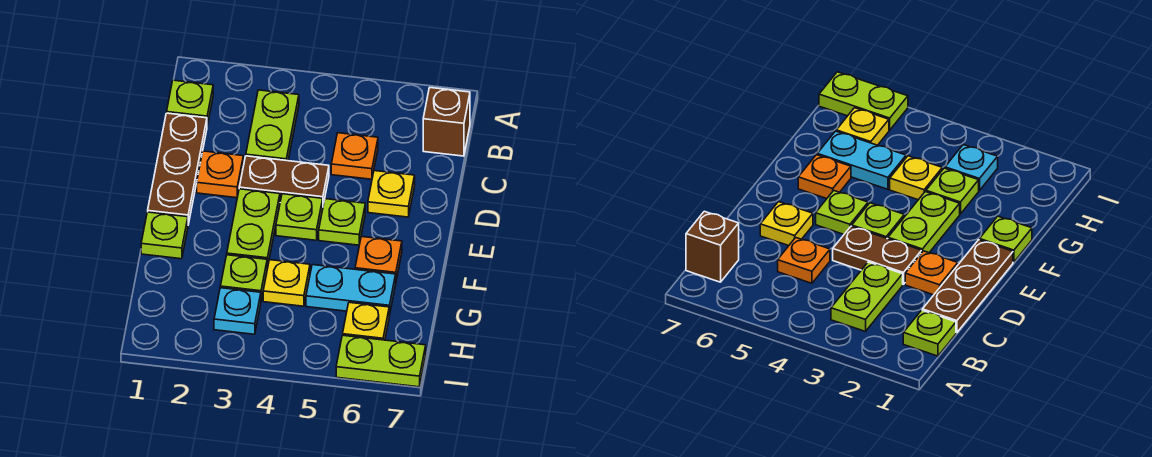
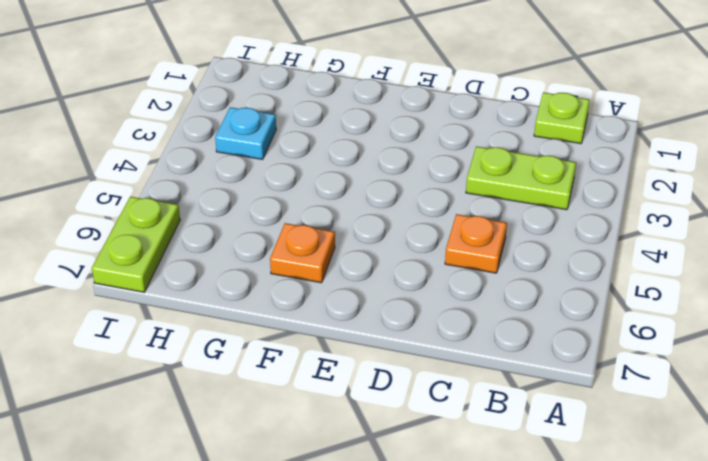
none -> brown 1x1 brick [423,88,470,156]
none -> brown 1x3 plate [148,113,207,224]
none -> orange 1x1 plate [197,151,243,198]

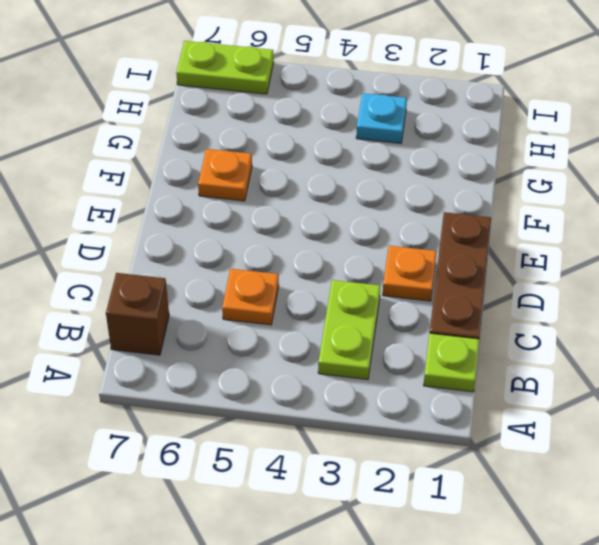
none -> brown 1x2 plate [239,156,329,205]
none -> yellow 1x1 plate [368,171,415,217]
none -> lime 1x2 plate [227,189,280,268]

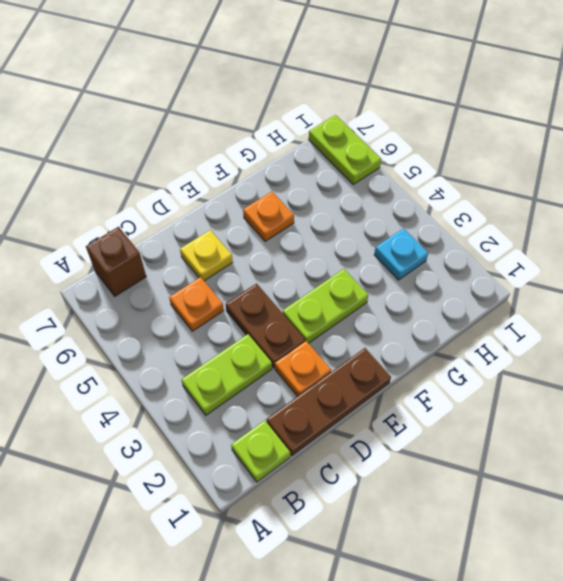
none -> lime 1x1 plate [276,194,323,240]
none -> lime 1x1 plate [319,199,365,245]
none -> lime 1x1 plate [141,212,188,259]

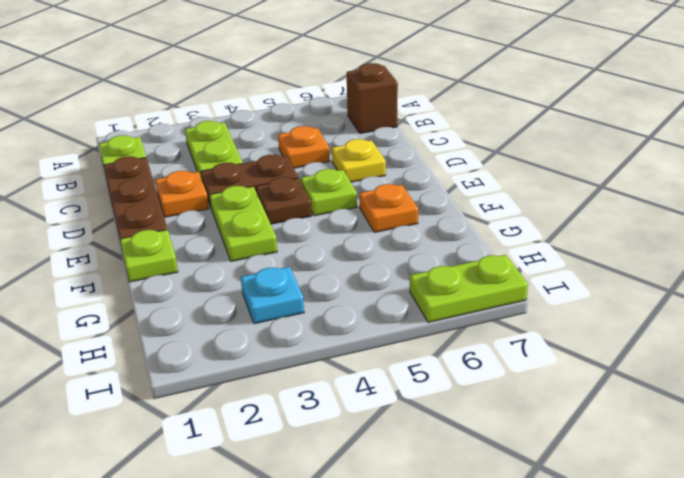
brown 1x1 plate [256,177,312,224] -> lime 1x1 plate [276,194,323,240]
none -> lime 1x1 plate [220,255,267,300]
none -> yellow 1x1 plate [263,260,310,306]
none -> cyan 1x2 plate [306,265,396,316]

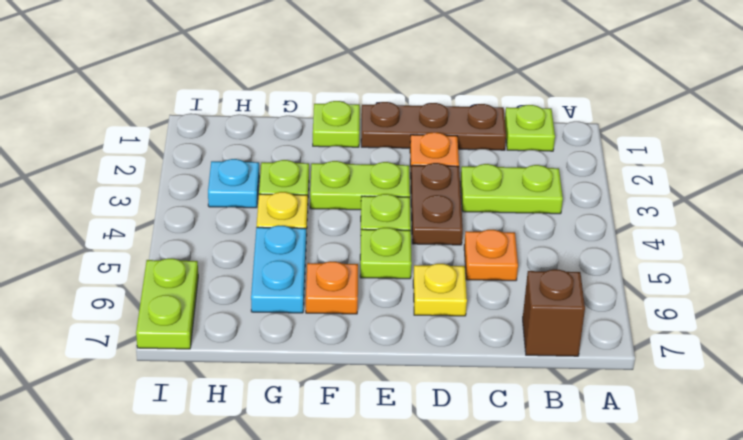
none -> yellow 1x1 plate [343,302,389,340]

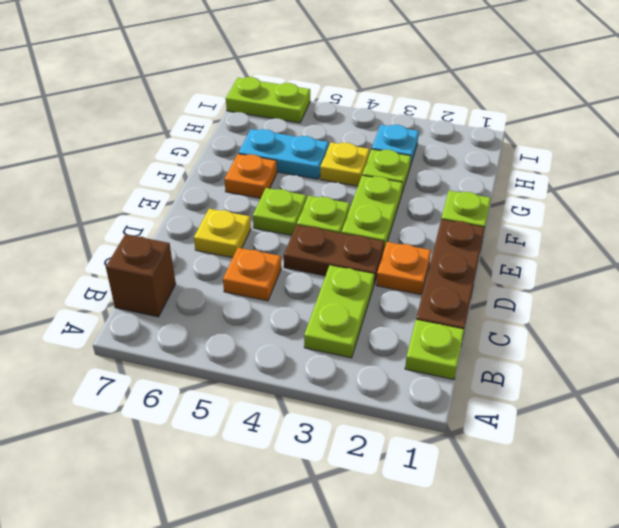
none -> yellow 1x1 plate [343,302,389,340]

